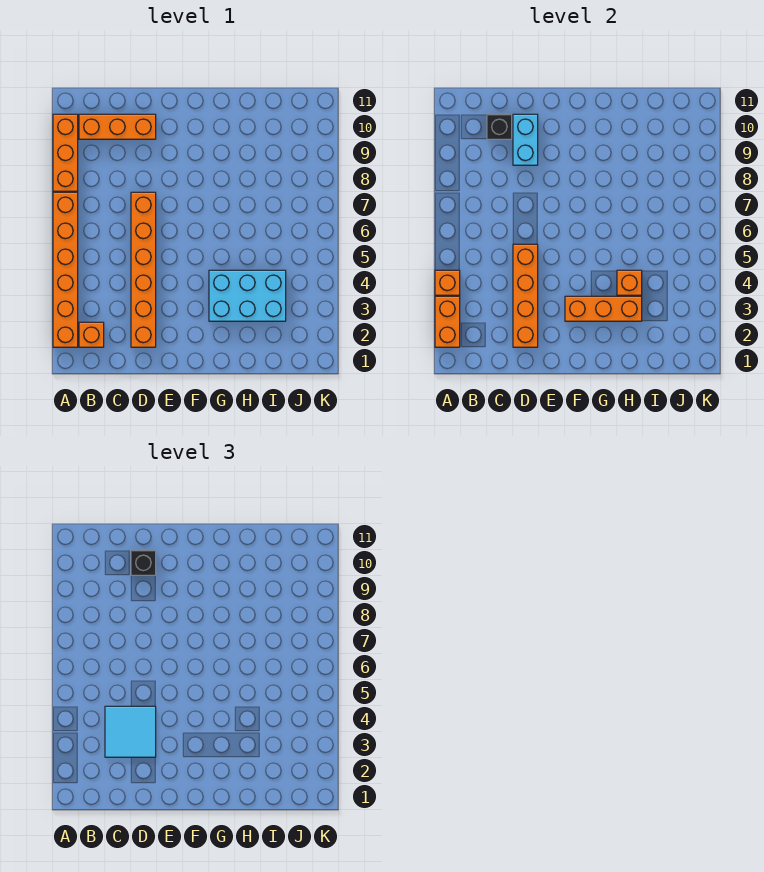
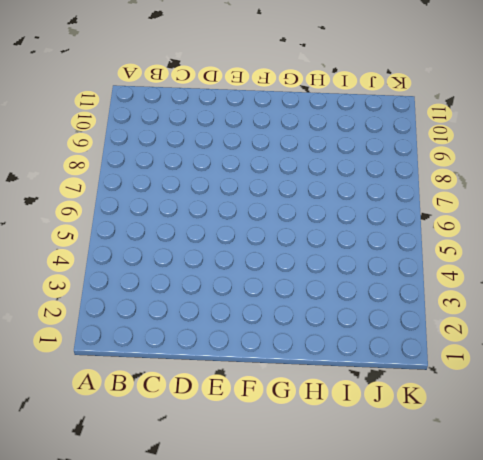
none -> orange 1x6 brick [53,192,78,347]
none -> orange 1x3 brick [53,114,78,191]
none -> orange 1x1 brick [79,322,104,347]

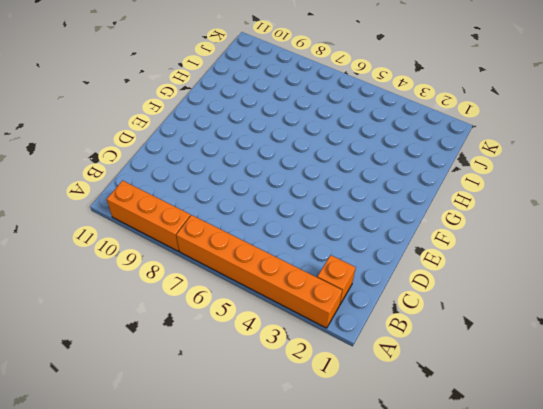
none -> orange 1x3 brick [79,114,156,139]
none -> orange 1x6 brick [131,192,156,347]
none -> cyan 2x3 brick [209,270,286,321]

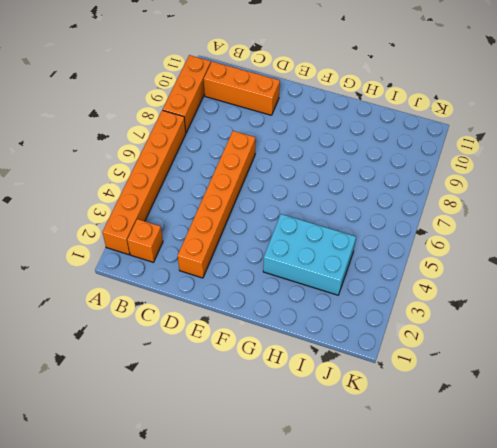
none -> orange 1x2 brick [435,296,460,347]
none -> orange 1x1 brick [435,270,460,295]
none -> black 1x1 brick [487,114,512,139]

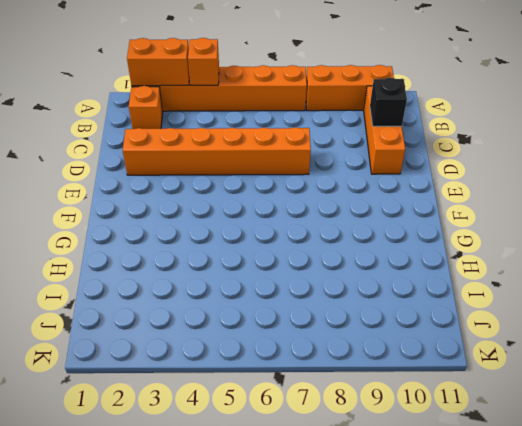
none -> cyan 2x3 brick [209,270,286,321]
none -> orange 1x4 brick [513,244,538,347]
none -> cyan 1x2 brick [513,114,538,165]

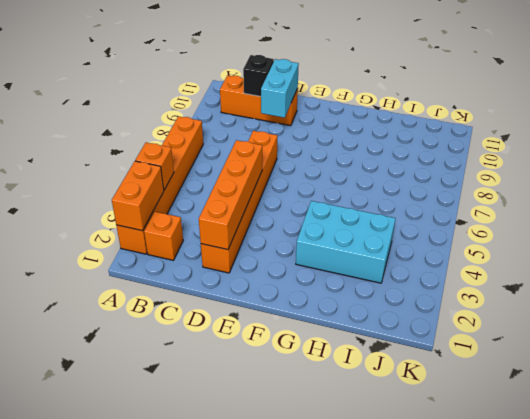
none -> orange 1x3 brick [53,114,78,191]
none -> orange 1x3 brick [565,296,642,321]
none -> orange 1x1 brick [617,270,642,295]

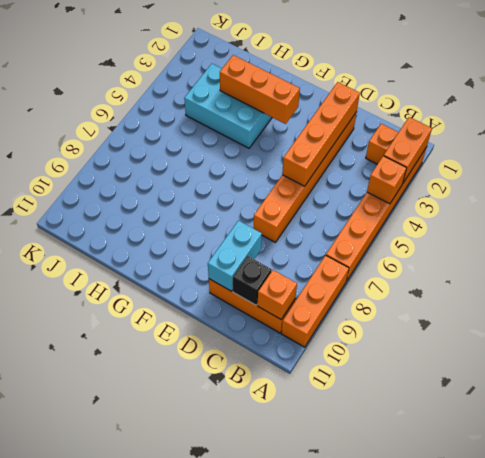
orange 1x1 brick [258,270,297,319] -> orange 1x1 brick moved to [617,270,642,295]
none -> cyan 2x2 tile [105,706,156,757]
none -> black 1x1 brick [131,550,156,575]

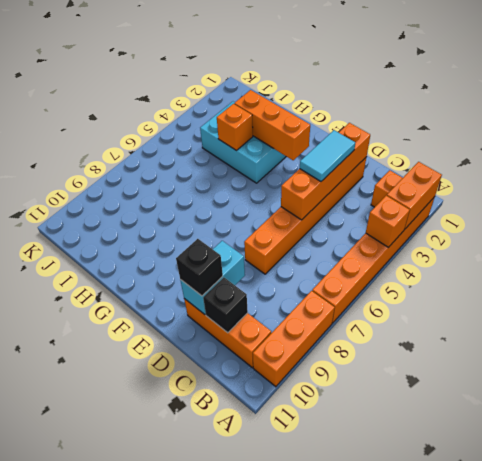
cyan 1x2 tile [300,130,355,182] -> cyan 2x2 tile [105,706,156,757]

